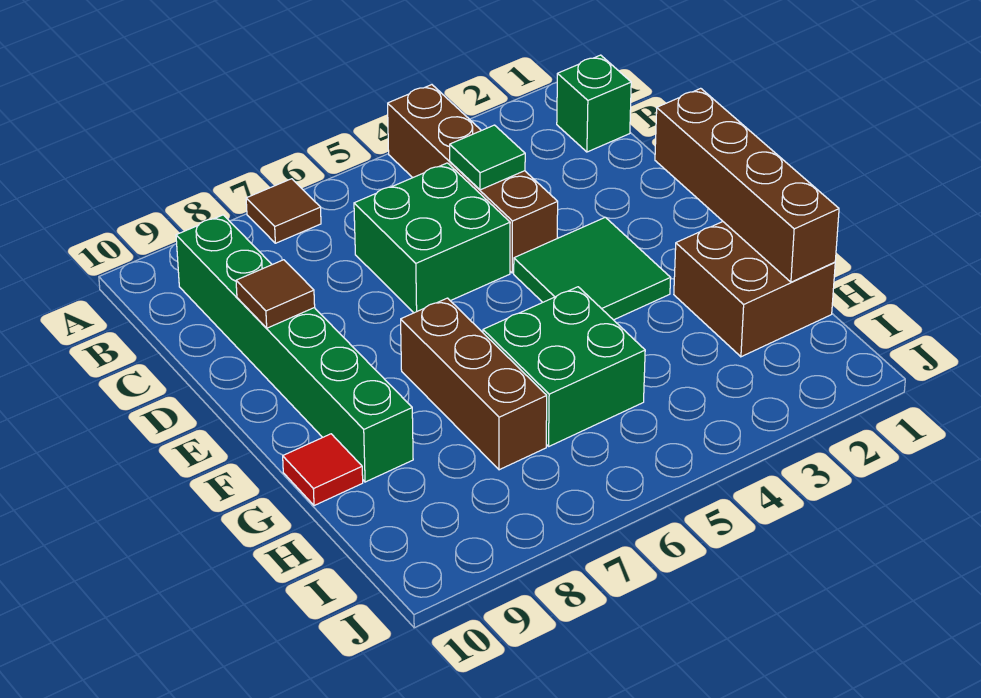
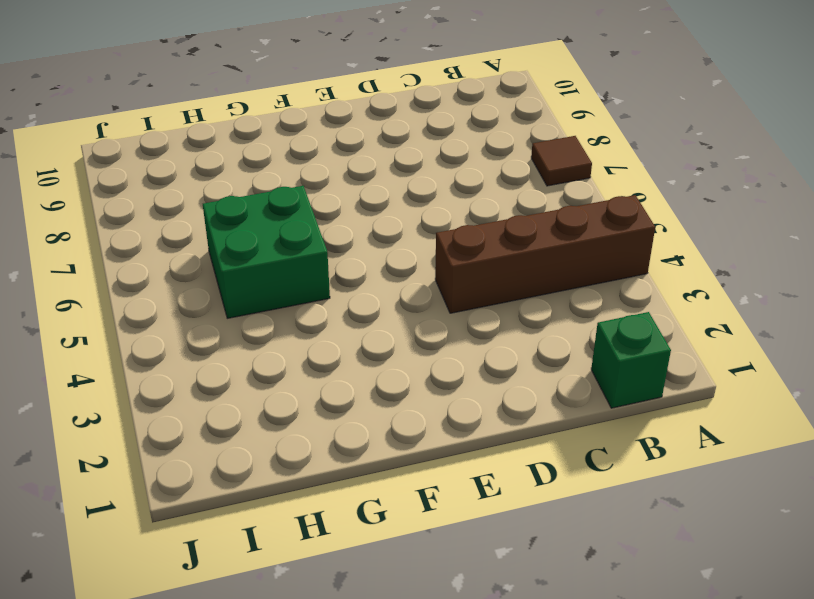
none -> green 1x6 brick [176,215,413,482]
none -> green 2x2 brick [354,163,510,313]
none -> green 2x2 tile [514,217,671,320]

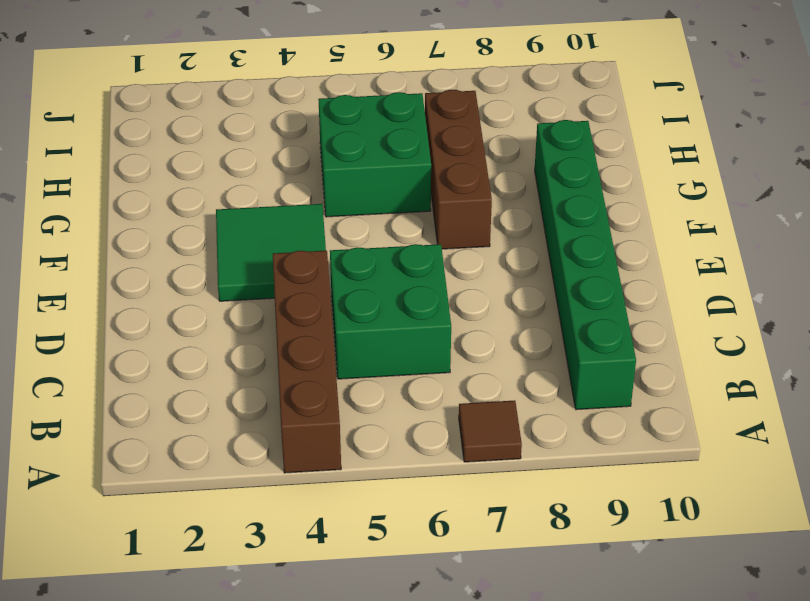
none -> green 1x1 brick [557,55,631,152]
none -> brown 2x2 brick [674,222,835,357]
none -> red 1x1 tile [283,434,363,506]

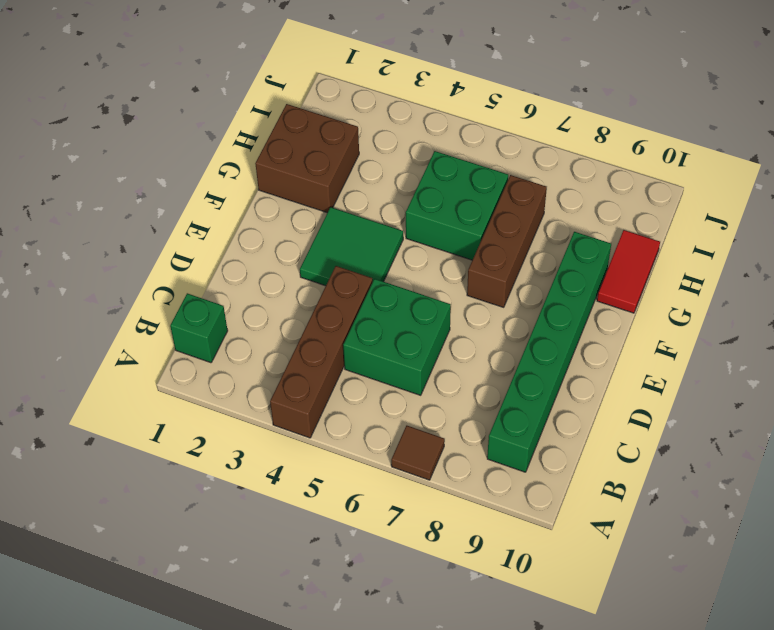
red 1x2 tile [597,230,660,313] -> red 1x1 tile [283,434,363,506]
none -> green 1x1 tile [450,125,525,190]
none -> brown 1x1 tile [236,260,315,328]
none -> brown 1x4 brick [655,88,839,282]

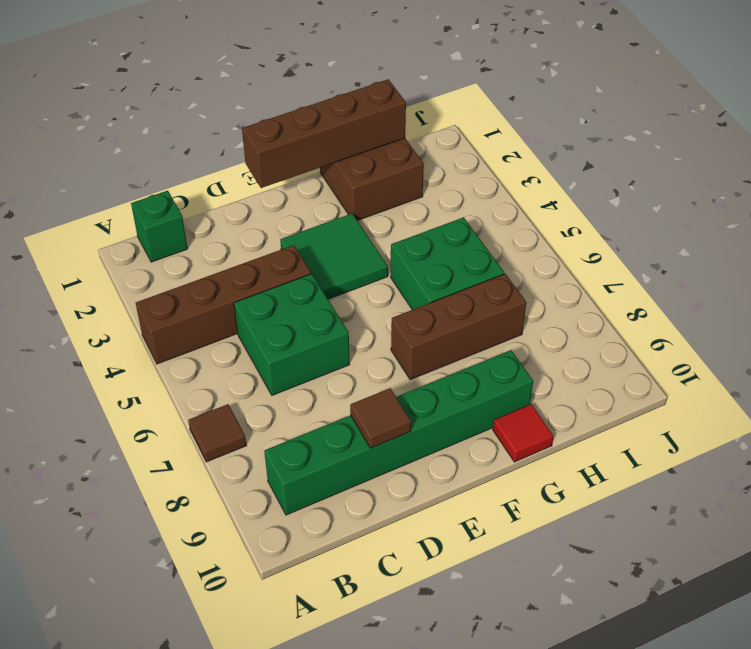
none -> green 1x1 tile [450,125,525,190]

